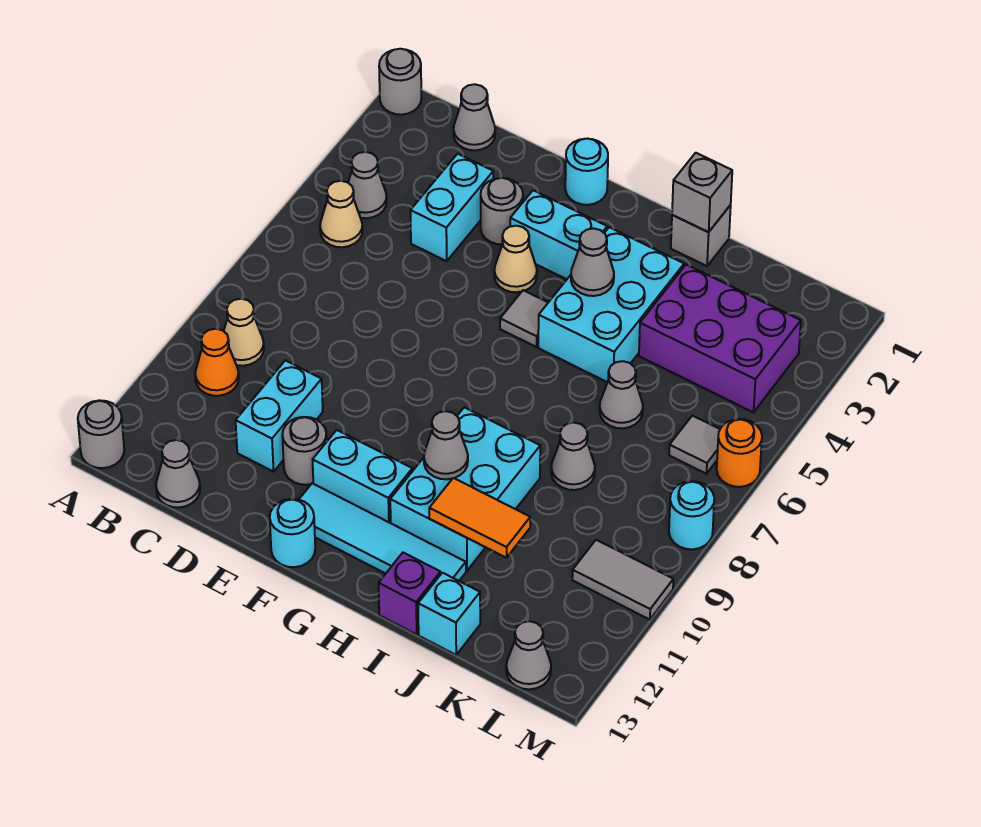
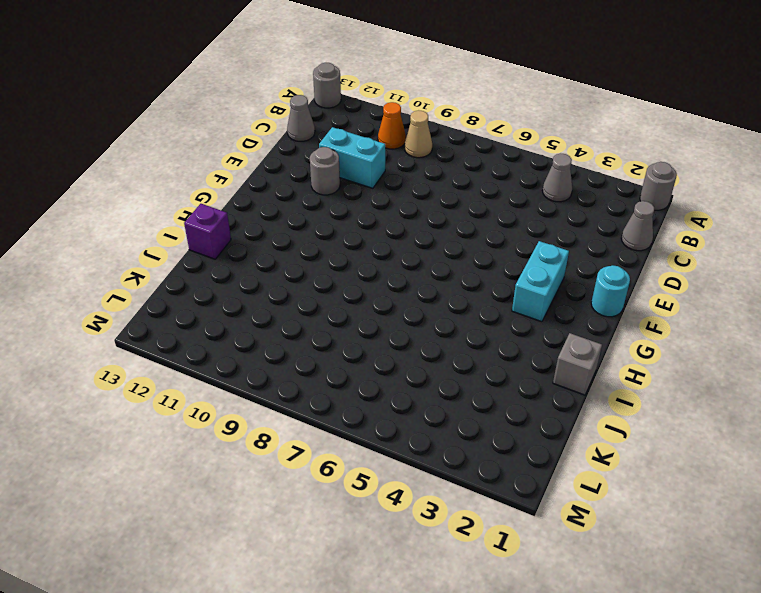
none -> tan 1x1 cone [320,181,363,247]
none -> cyan 1x2 brick [410,154,493,261]
none -> grey 1x1 round brick [481,178,523,244]
none -> tan 1x1 cone [494,226,537,292]

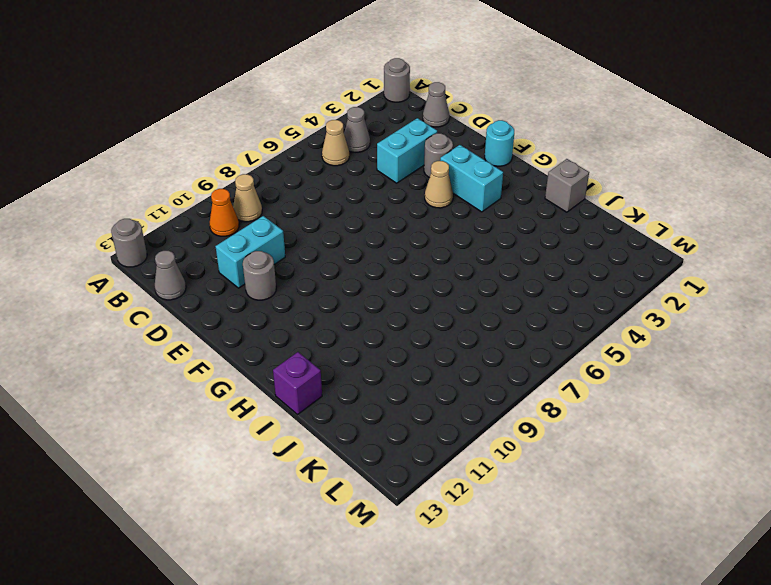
none -> cyan 1x2 brick [313,430,412,523]
none -> cyan 1x4 tile [299,483,466,581]
none -> cyan 1x1 round brick [270,499,315,567]
none -> grey 1x1 tile [500,290,548,347]

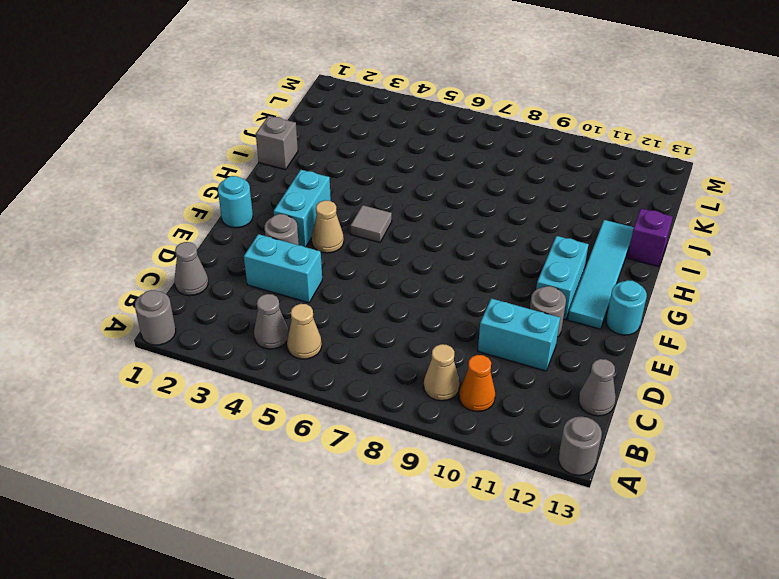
none -> cyan 2x3 brick [538,227,684,382]
none -> cyan 2x3 brick [390,407,540,571]
none -> purple 2x3 brick [639,265,801,412]
none -> grey 1x1 cone [600,361,643,428]

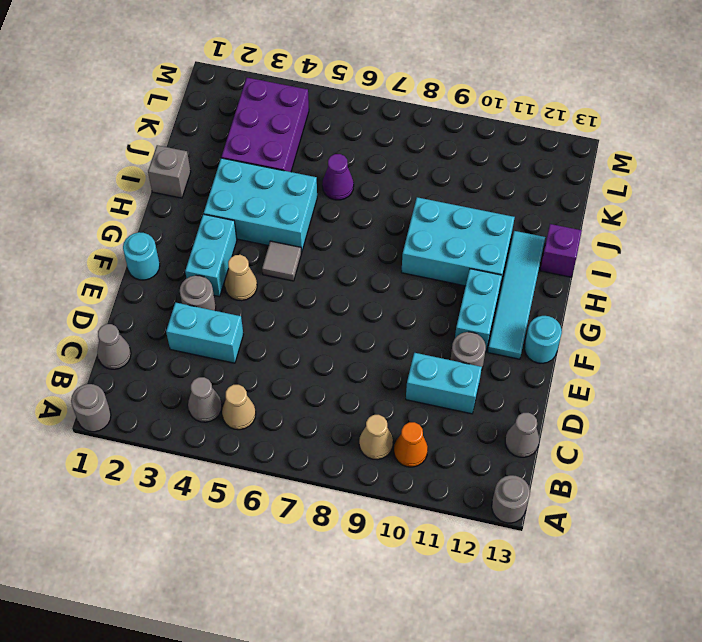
purple 1x1 cone [322,154,354,200] -> grey 1x1 cone [600,361,643,428]
none -> grey 1x1 cone [551,423,595,490]
none -> cyan 1x1 brick [418,573,480,655]
none -> grey 1x1 tile [669,416,720,474]
none -> grey 1x2 tile [572,540,673,620]

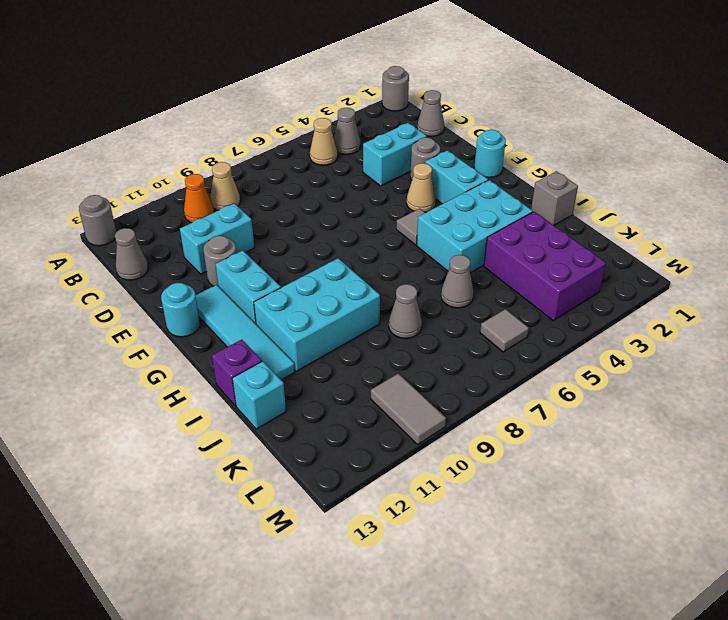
none -> grey 1x1 cone [506,621,551,689]
none -> orange 1x1 round brick [717,419,762,487]
none -> cyan 1x1 round brick [669,481,714,549]
none -> grey 1x1 cone [571,228,614,296]

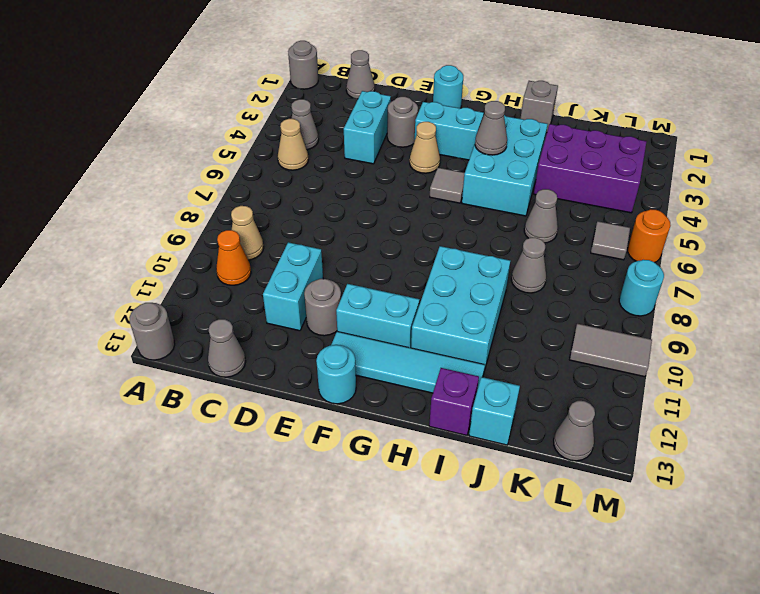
none -> grey 1x1 cone [424,411,468,479]
none -> grey 1x1 brick [672,153,732,232]
none -> orange 1x2 tile [429,478,530,558]

